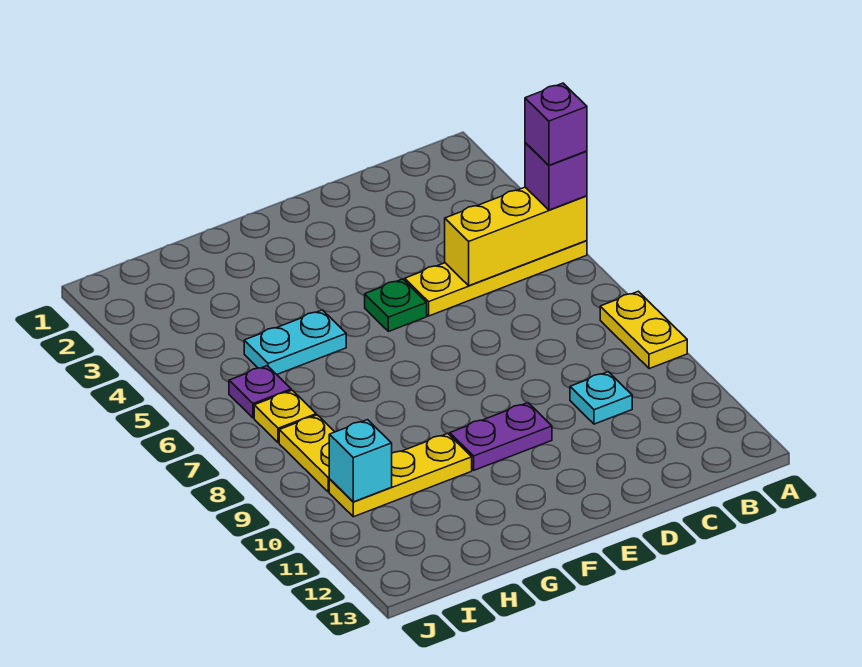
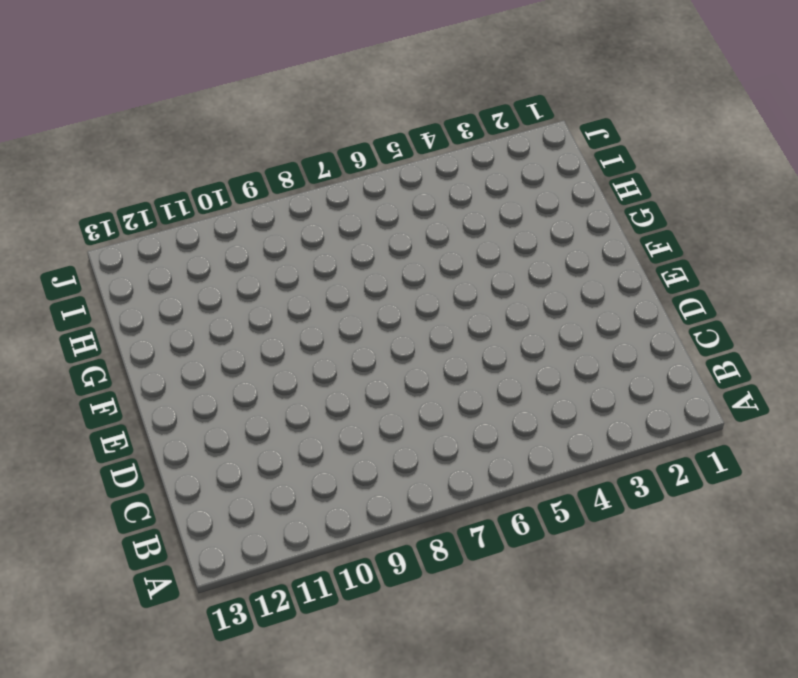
none -> yellow 1x4 plate [404,241,587,316]
none -> yellow 1x2 plate [600,291,687,369]
none -> cyan 1x1 plate [570,372,632,424]

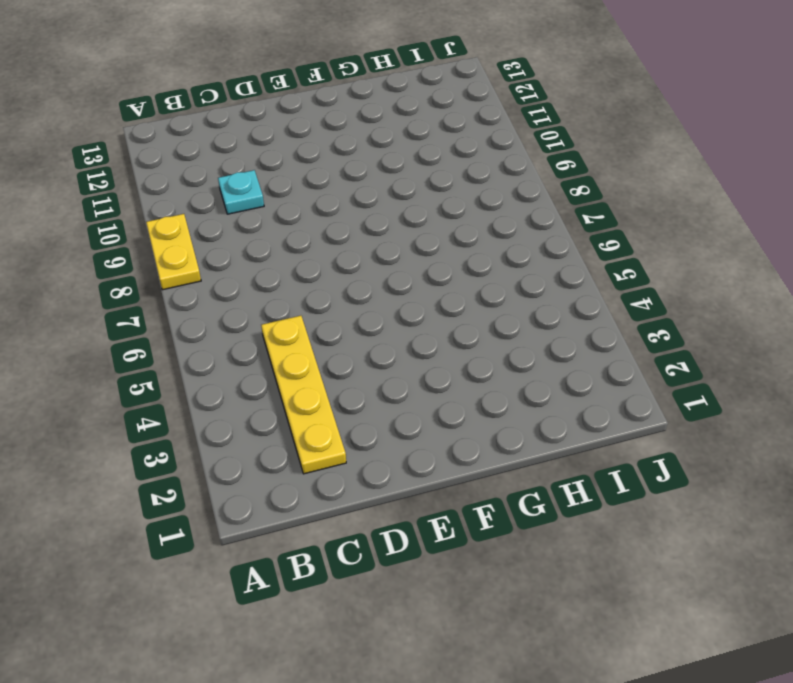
yellow 1x4 plate [261,316,346,474] -> yellow 1x4 plate turned to [404,241,587,316]
none -> green 1x1 plate [365,279,427,332]
none -> purple 1x2 plate [450,403,552,470]
none -> cyan 1x2 plate [244,310,346,374]

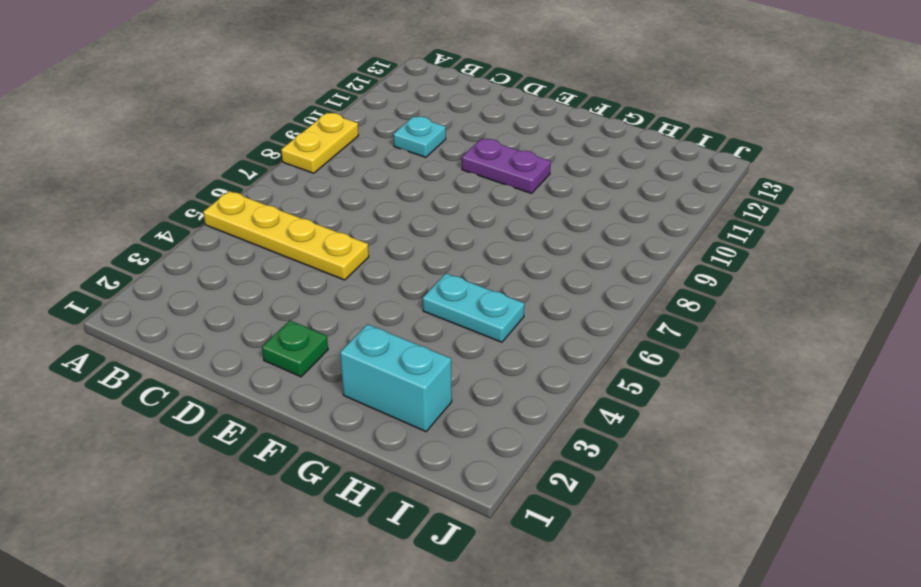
green 1x1 plate [262,320,328,377] -> green 1x1 plate moved to [365,279,427,332]
cyan 1x2 brick [340,324,452,432] -> none
none -> yellow 1x3 plate [329,434,472,517]
none -> purple 1x1 plate [229,366,291,418]
none -> yellow 1x1 plate [254,390,316,443]

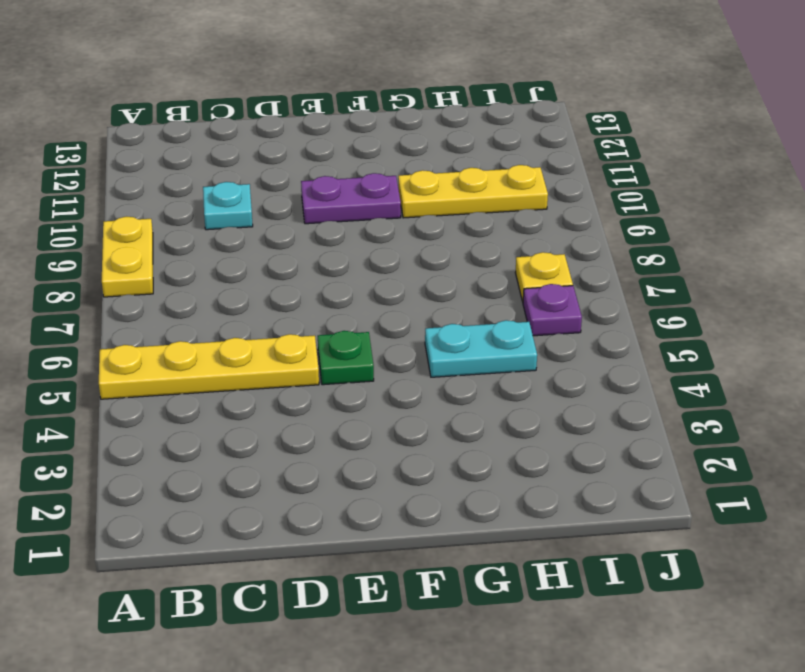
none -> yellow 1x2 plate [279,415,334,492]
none -> yellow 1x3 brick [445,187,587,286]
none -> cyan 1x1 brick [329,420,392,502]

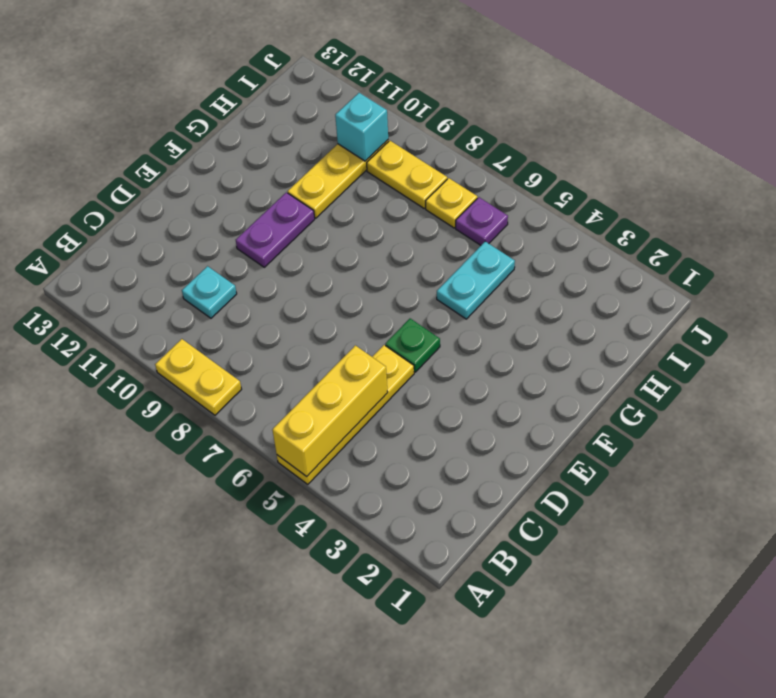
none -> purple 1x1 brick [525,143,587,210]
none -> purple 1x1 brick [525,83,587,165]

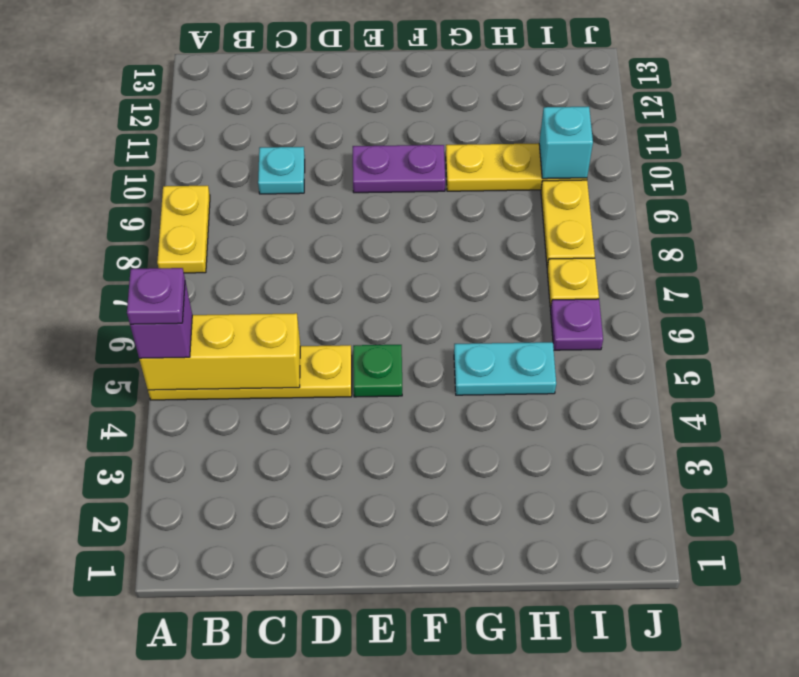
purple 1x1 plate [127,268,185,324] -> purple 1x1 brick [525,83,587,165]

